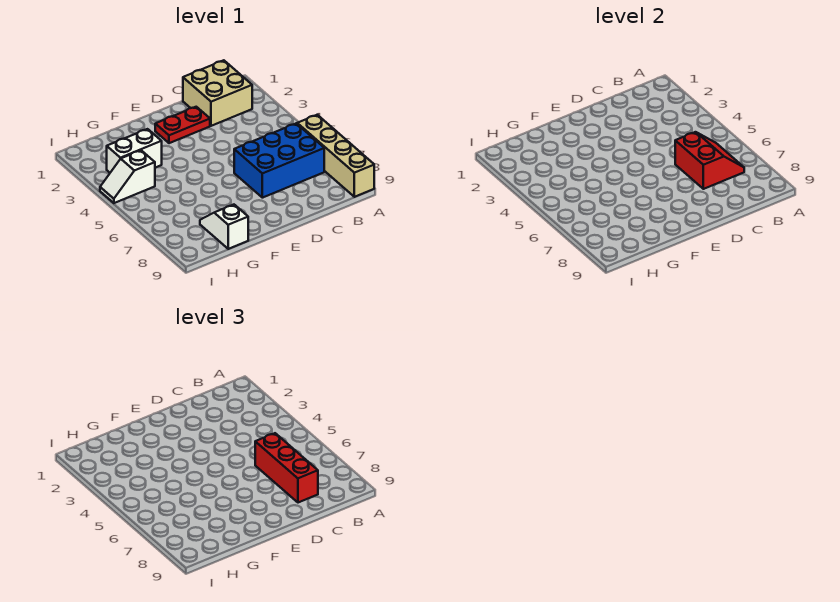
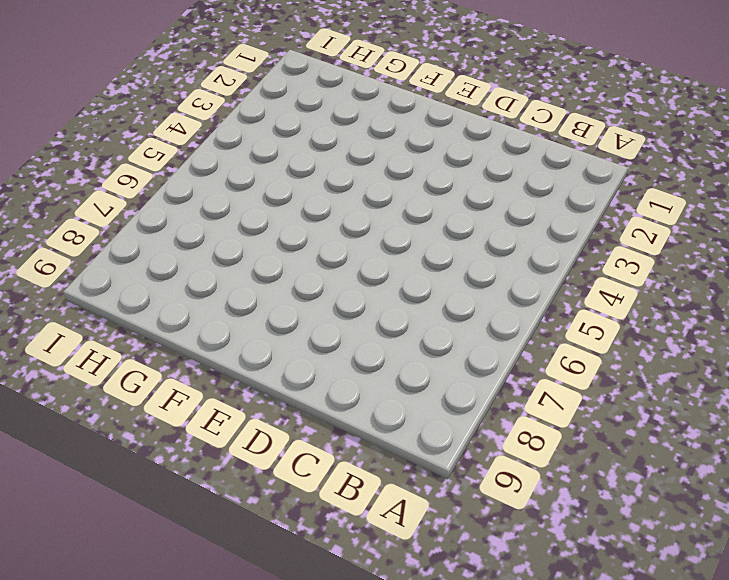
none -> tan 1x4 brick [297,115,374,197]
none -> tan 2x2 brick [183,60,252,126]

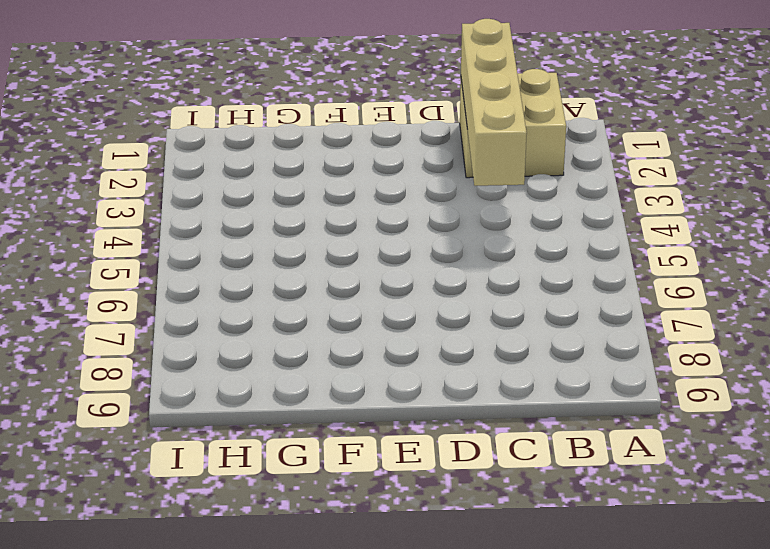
tan 1x4 brick [461,19,527,186] -> tan 1x4 brick moved to [297,115,374,197]
none -> blue 2x3 brick [234,124,324,198]
none -> red 1x2 plate [155,107,210,143]

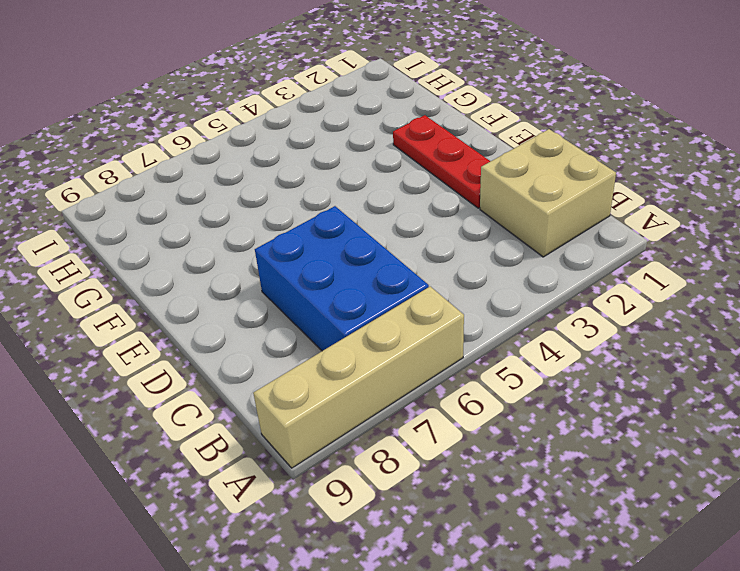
red 1x3 plate [393,115,490,208] -> red 1x2 plate [155,107,210,143]
none -> white 1x2 brick [107,129,162,173]
none -> white 1x2 slope [200,205,248,249]

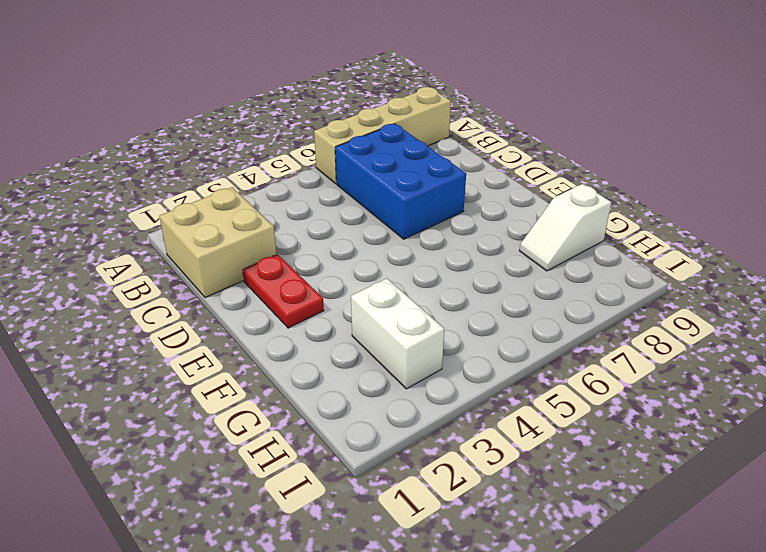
none -> white 1x2 slope [100,150,155,203]
none -> red 2x2 slope [675,132,744,189]

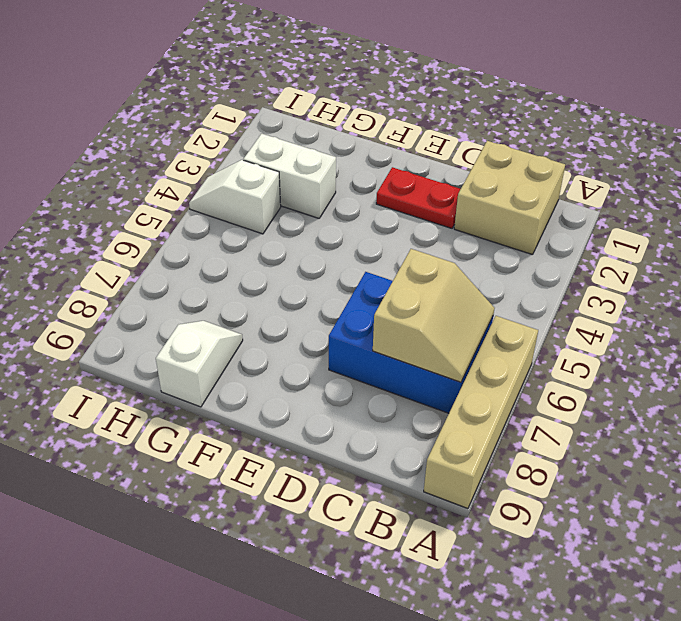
tan 2x2 slope [373,249,494,382] -> red 2x2 slope [675,132,744,189]
none -> red 1x3 brick [255,433,318,503]

